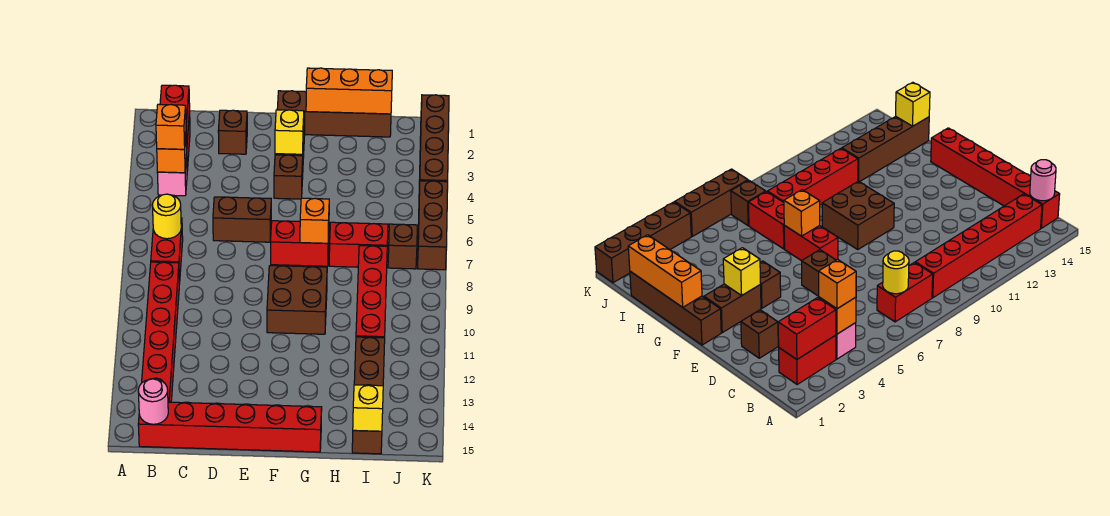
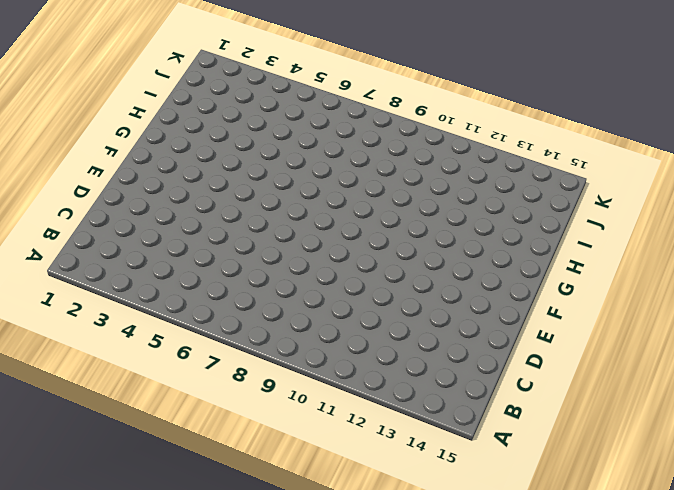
none -> red 1x2 brick [779,335,836,384]
none -> pink 1x1 brick [157,155,187,196]
none -> red 1x2 brick [151,218,183,284]

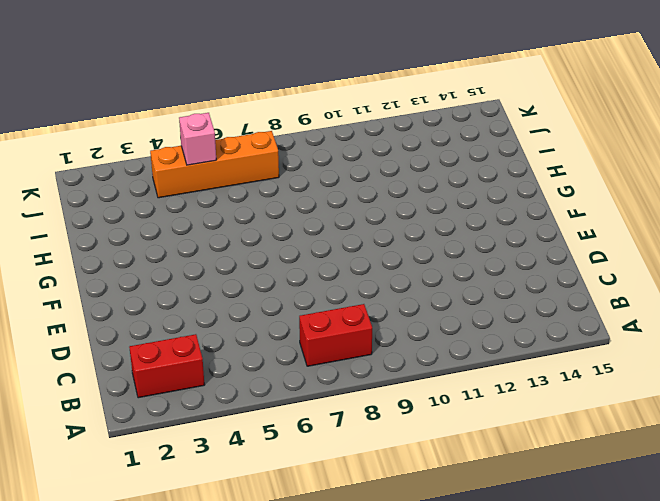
orange 1x4 brick [150,131,279,198] -> brown 1x1 brick [388,224,417,269]
pink 1x1 brick [179,113,216,165] -> pink 1x1 brick moved to [157,155,187,196]
none -> red 1x6 brick [142,262,179,402]
none -> red 1x6 brick [138,402,322,452]
none -> brown 1x1 brick [218,110,247,154]

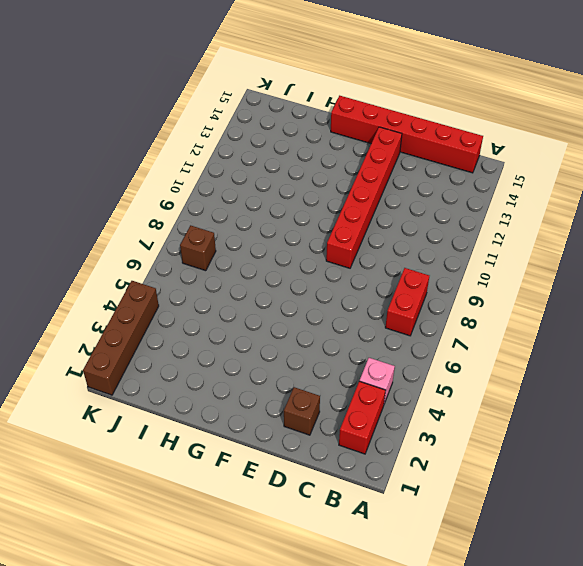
red 1x6 brick [326,127,402,268] -> red 1x6 brick moved to [142,262,179,402]
none -> brown 1x2 brick [213,197,271,242]
none -> brown 1x4 brick [277,91,391,137]
none -> brown 1x2 brick [704,284,761,333]

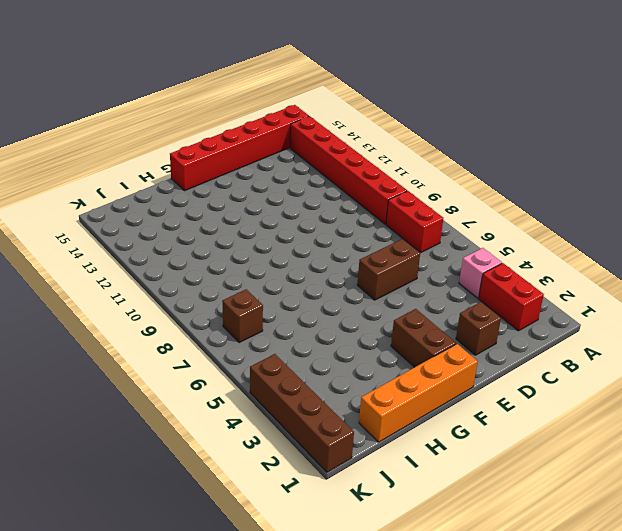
orange 1x4 brick [359,344,478,442] -> brown 1x4 brick [277,91,391,137]
none -> brown 1x1 brick [274,155,303,199]
none -> red 1x2 brick [271,221,329,266]
none -> brown 2x2 brick [267,266,327,334]

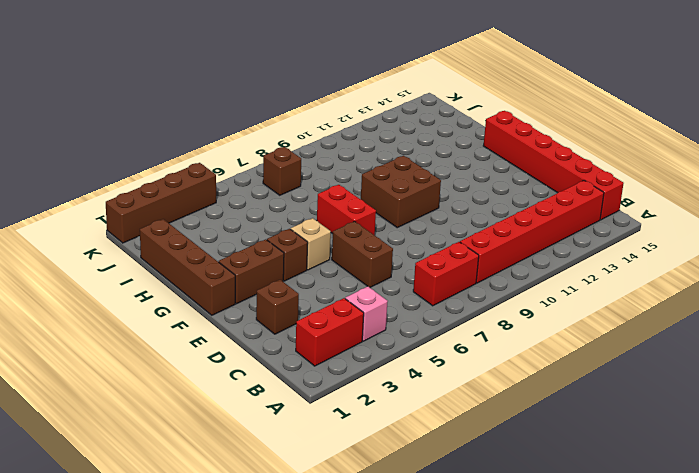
tan 1x1 brick [291,218,331,270] -> none
none -> red 1x2 brick [329,222,388,267]
none -> red 1x4 brick [356,246,387,338]
none -> brown 1x4 brick [352,337,385,454]

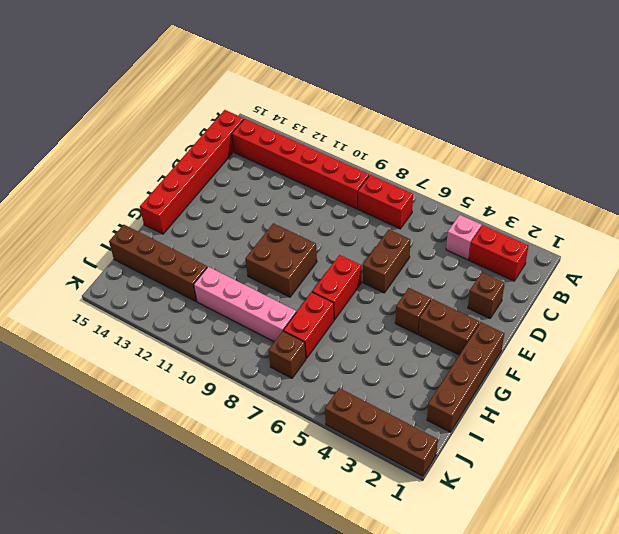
pink 1x4 brick [194,267,296,342] -> red 1x4 brick [356,246,387,338]
none -> brown 1x3 brick [417,181,448,270]
none -> red 1x2 brick [160,85,190,147]
none -> orange 1x1 brick [157,137,187,173]

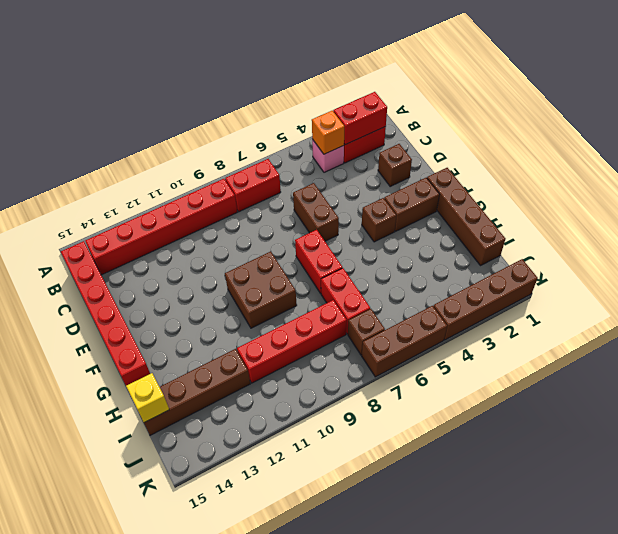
none -> yellow 1x1 round brick [152,194,181,239]
none -> pink 1x1 round brick [138,379,168,424]
none -> yellow 1x1 brick [275,110,304,154]

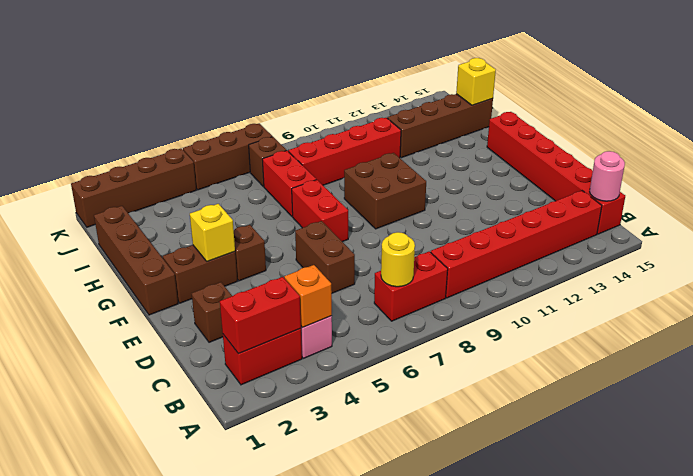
none -> orange 1x3 brick [306,68,392,114]
none -> orange 1x1 brick [300,198,329,243]
none -> orange 1x1 brick [156,104,186,149]

